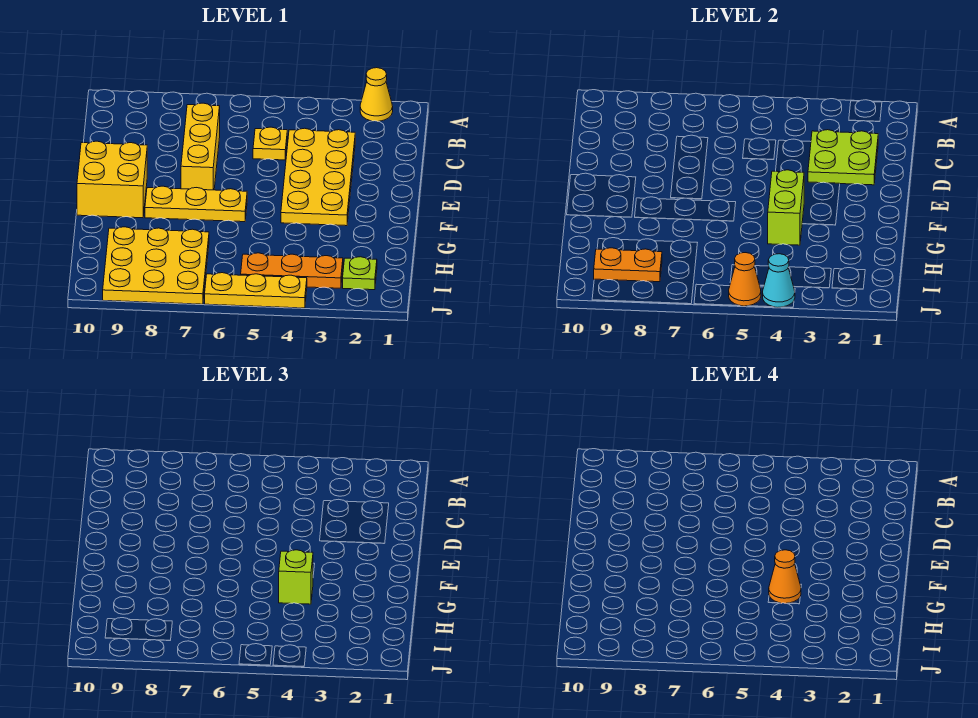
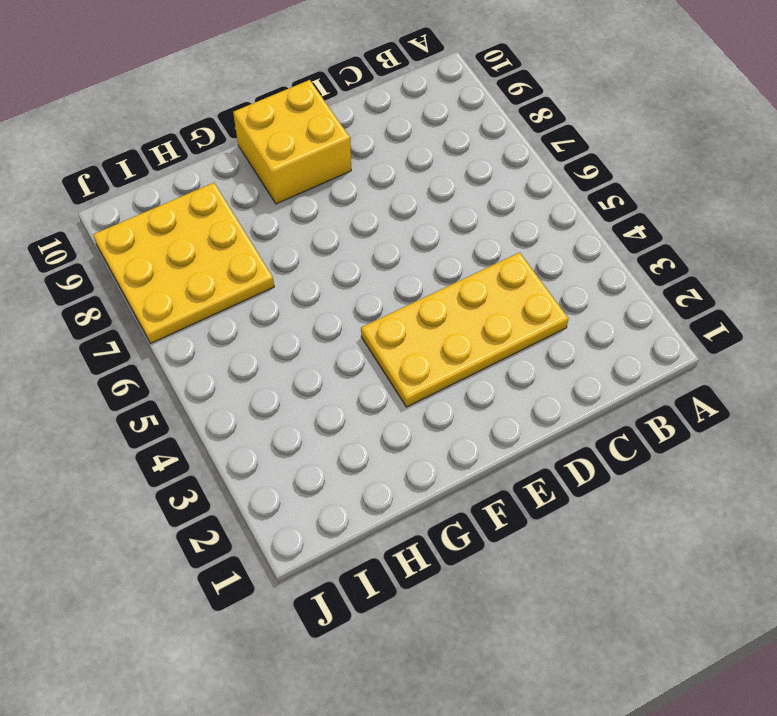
none -> yellow 1x1 cone [360,68,393,121]
none -> yellow 1x1 plate [253,127,287,160]
none -> yellow 1x3 brick [181,103,220,190]

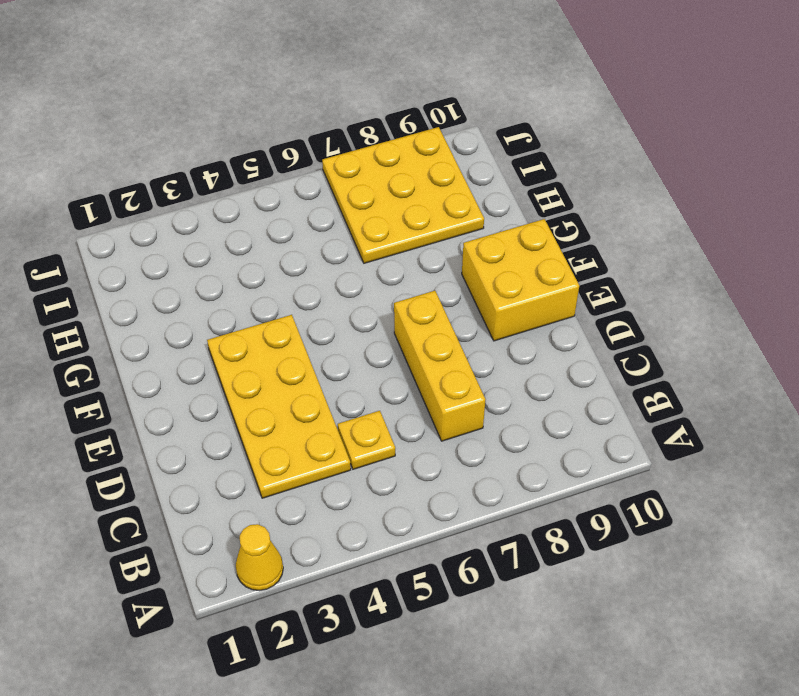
none -> yellow 1x3 plate [145,186,247,222]
none -> lime 1x1 plate [343,257,377,290]
none -> orange 1x3 plate [241,253,343,288]

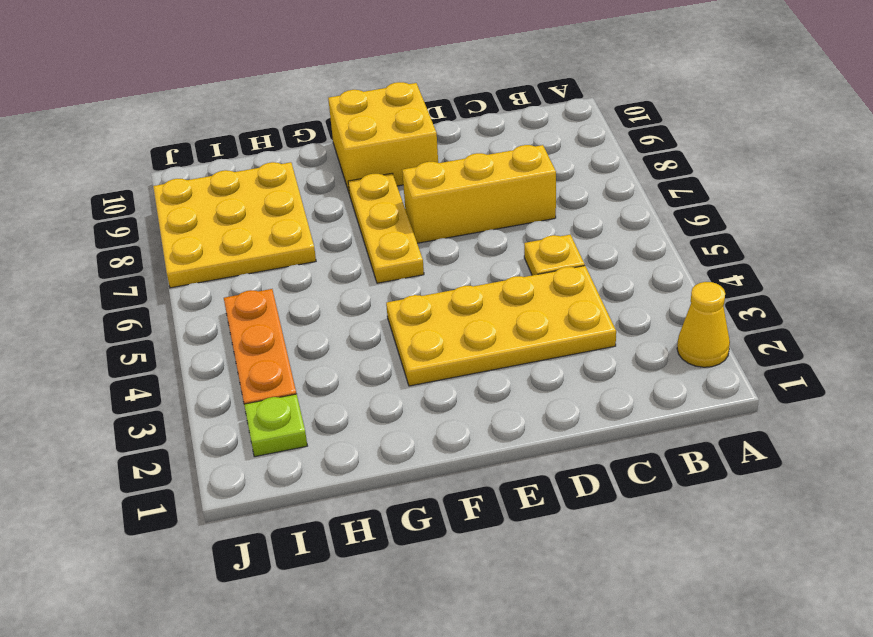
none -> yellow 1x3 plate [205,273,307,308]
none -> lime 2x2 plate [808,130,878,185]
none -> lime 1x2 brick [768,170,804,245]

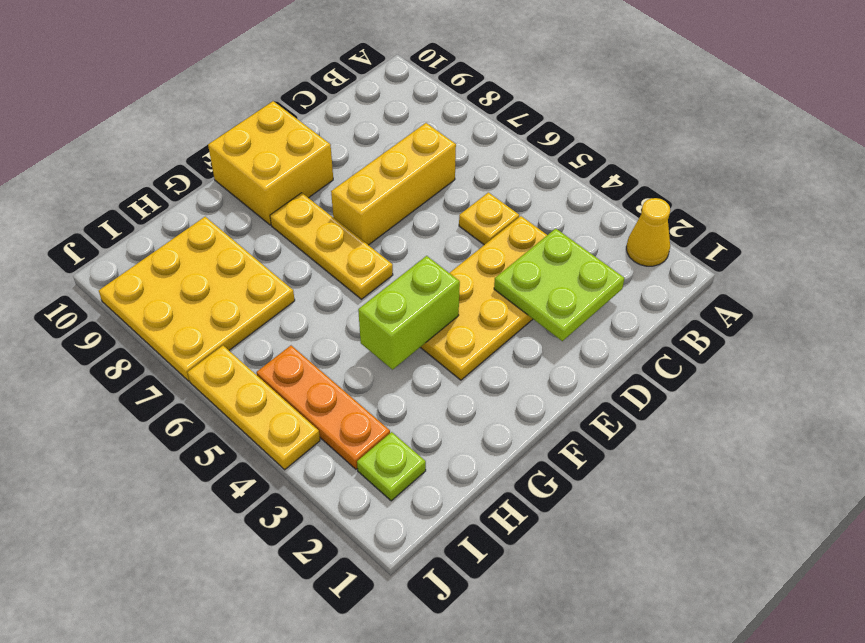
none -> orange 1x2 plate [594,248,662,282]
none -> cyan 1x1 cone [763,254,795,307]
none -> orange 1x1 cone [729,253,761,306]

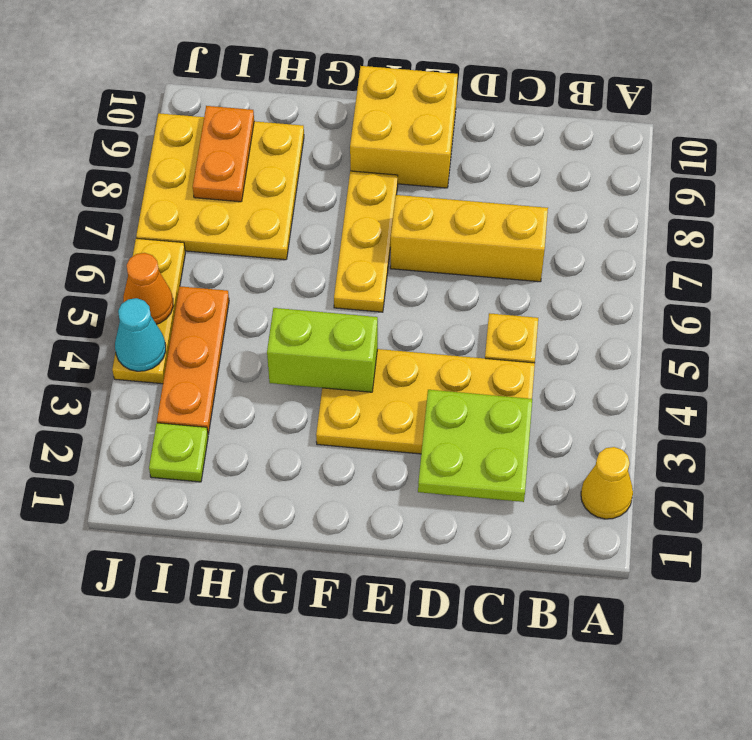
none -> lime 1x1 brick [279,550,313,604]
none -> orange 1x1 cone [769,550,801,603]

